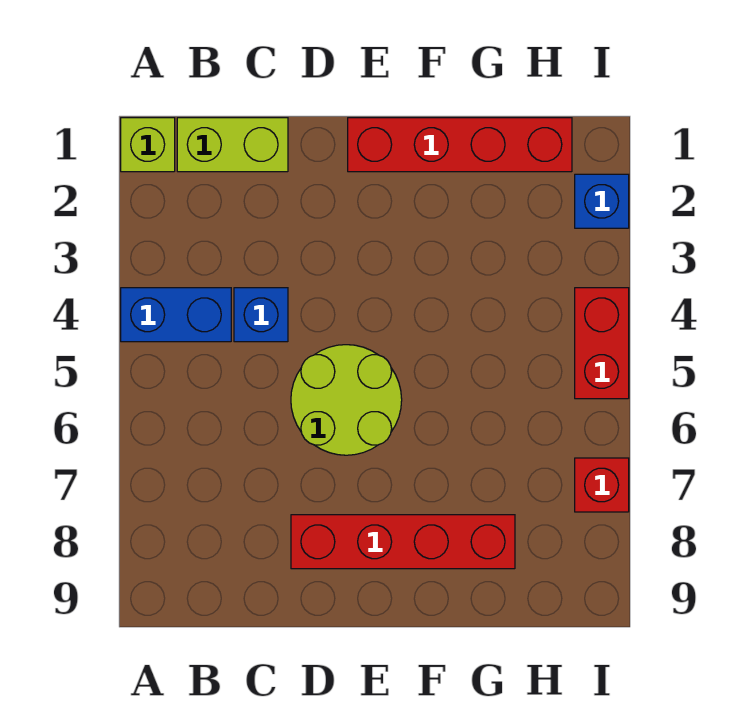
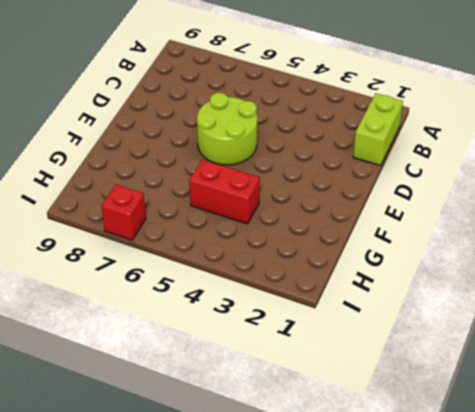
red 1x2 brick [189,160,260,224] -> red 1x2 brick moved to [575,288,629,399]
none -> lime 1x1 brick [121,118,175,172]
none -> blue 1x2 brick [121,288,231,342]

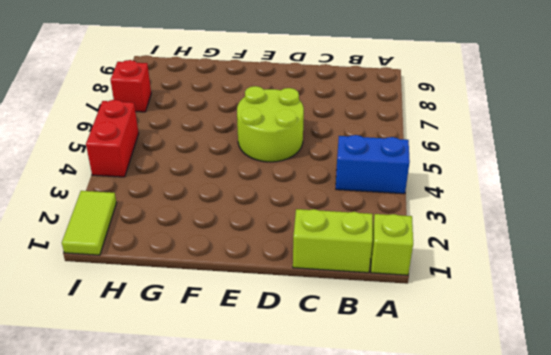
lime 1x2 tile [62,191,117,255] -> blue 1x1 brick [575,174,629,228]
none -> blue 1x1 brick [234,288,288,342]
none -> red 1x4 brick [291,515,515,569]

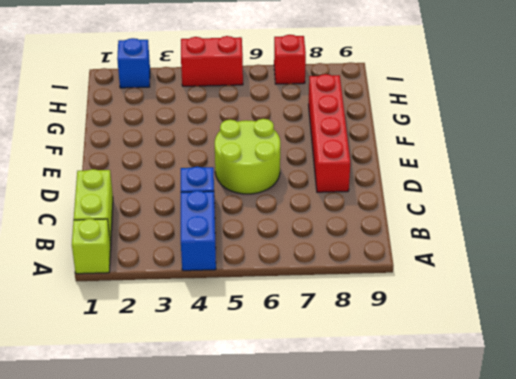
none -> red 1x4 brick [348,118,572,172]

